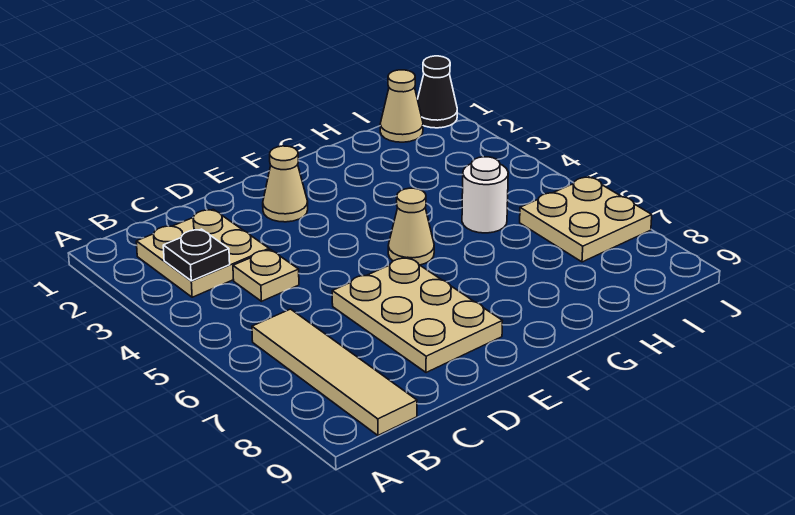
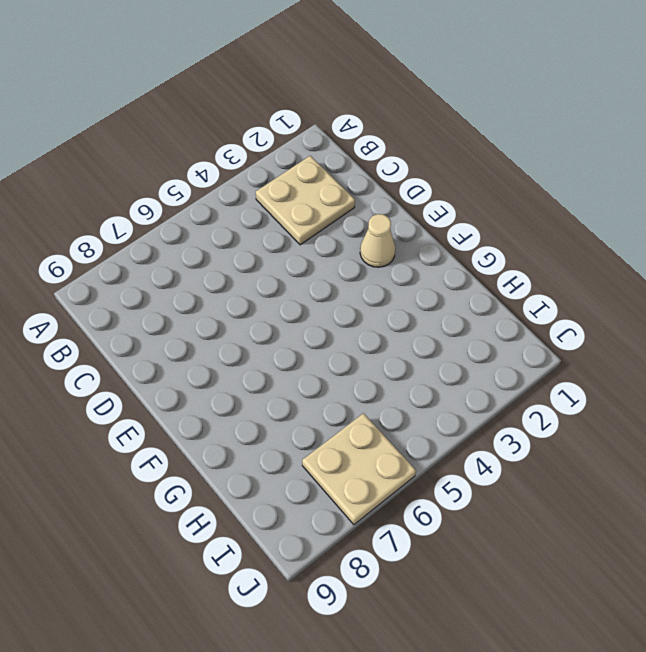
none -> tan 1x4 tile [252,309,417,435]
none -> tan 1x1 plate [233,250,299,301]

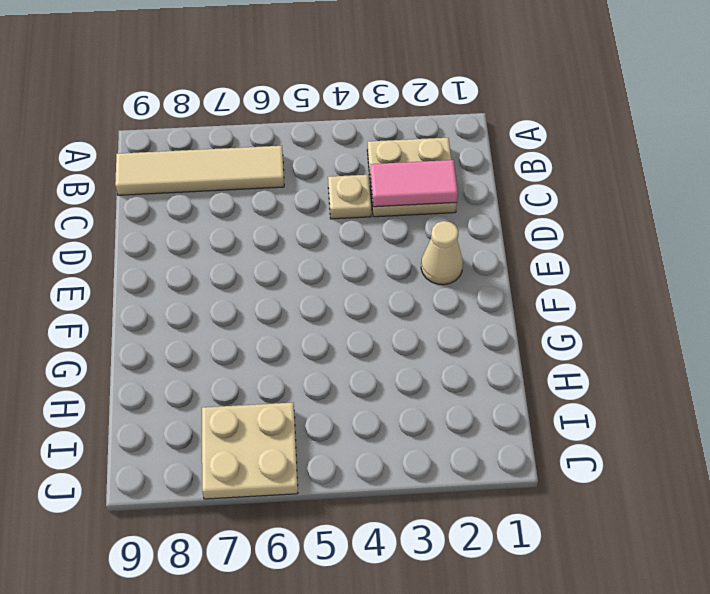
pink 1x2 tile [370,160,458,207] -> none
none -> tan 2x3 plate [332,257,502,373]
none -> tan 1x1 cone [388,188,434,265]

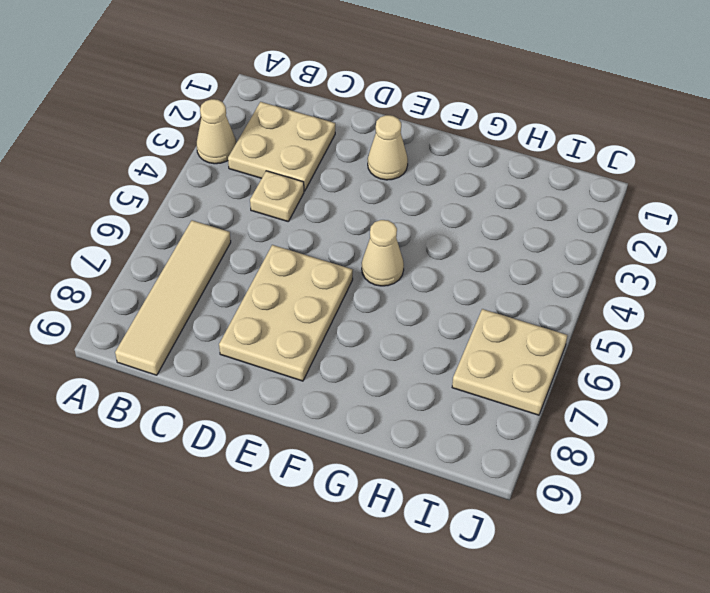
tan 1x1 cone [197,99,236,164] -> tan 1x1 cone moved to [380,70,423,142]
none -> white 1x1 round brick [462,157,508,233]
none -> black 1x1 cone [417,56,457,128]

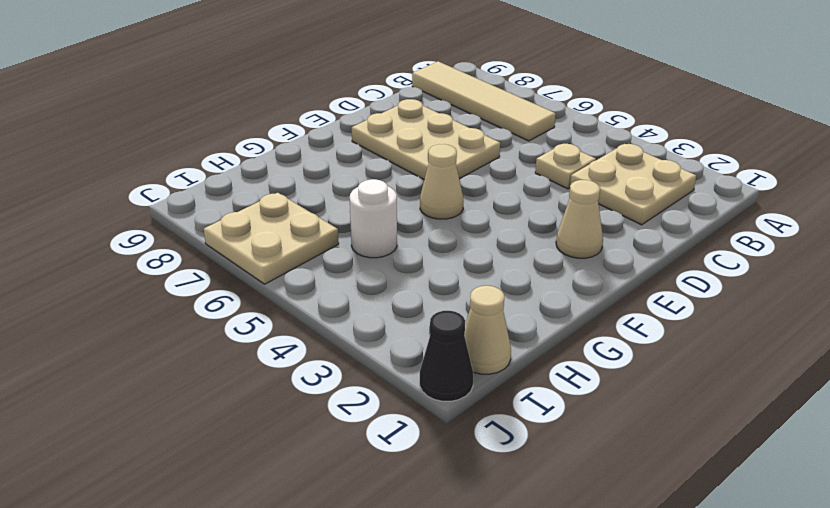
none -> black 1x1 plate [163,229,230,281]

